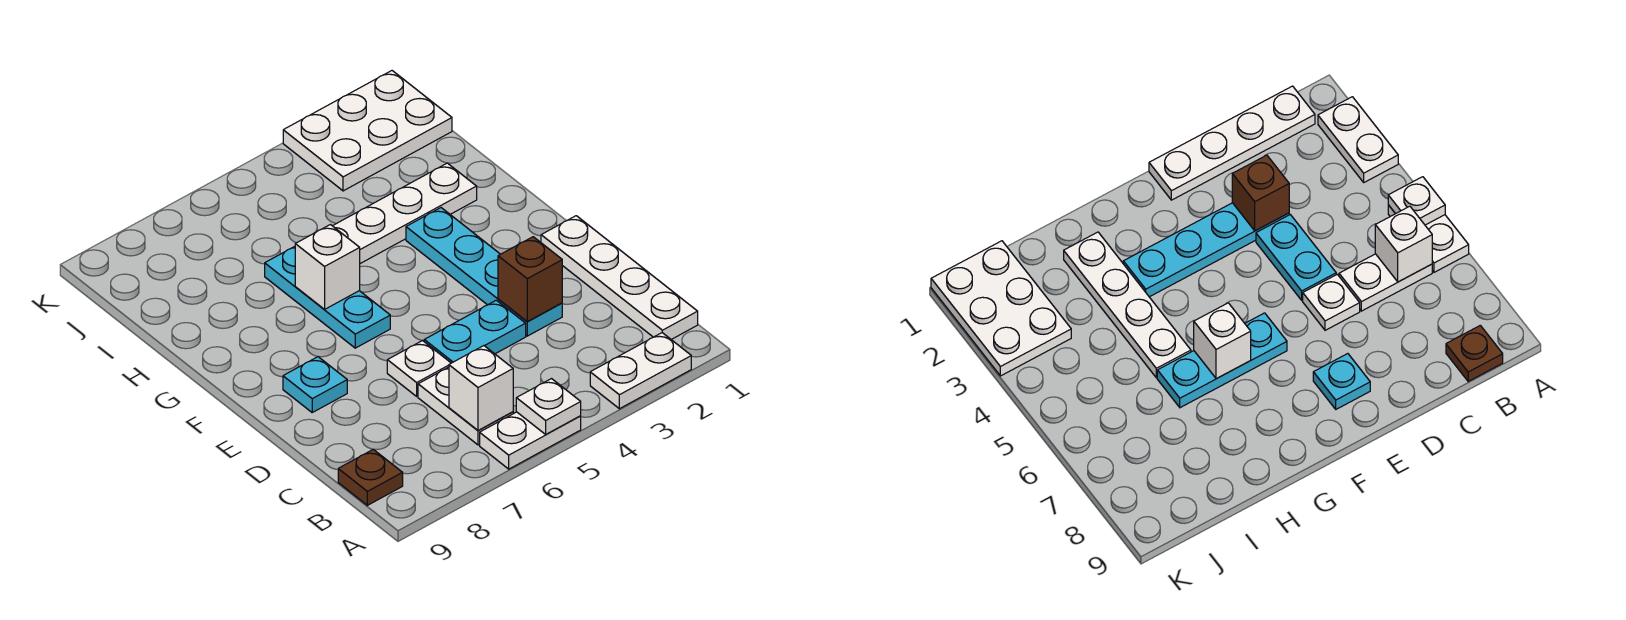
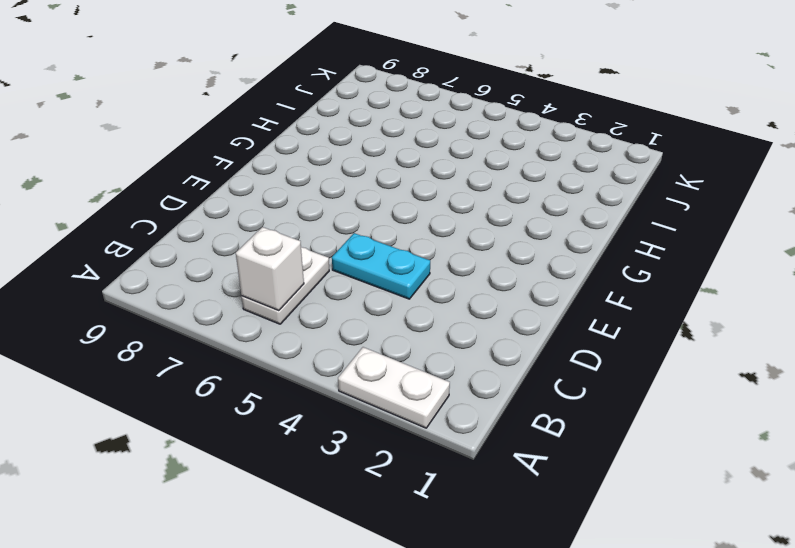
none -> white 1x2 plate [480,412,581,469]
none -> white 1x4 plate [541,216,698,340]
none -> brown 1x1 plate [338,449,403,505]

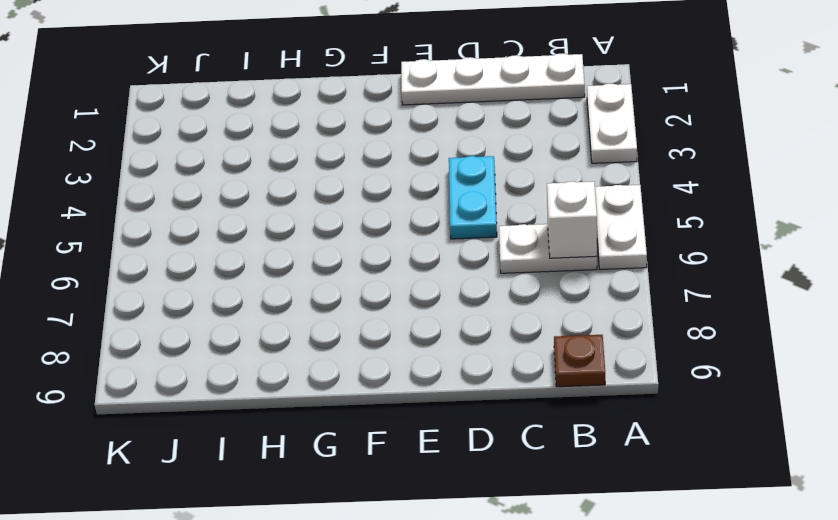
none -> cyan 1x4 plate [406,208,562,336]
none -> white 1x1 plate [387,340,451,396]
none -> cyan 1x1 plate [283,357,347,412]

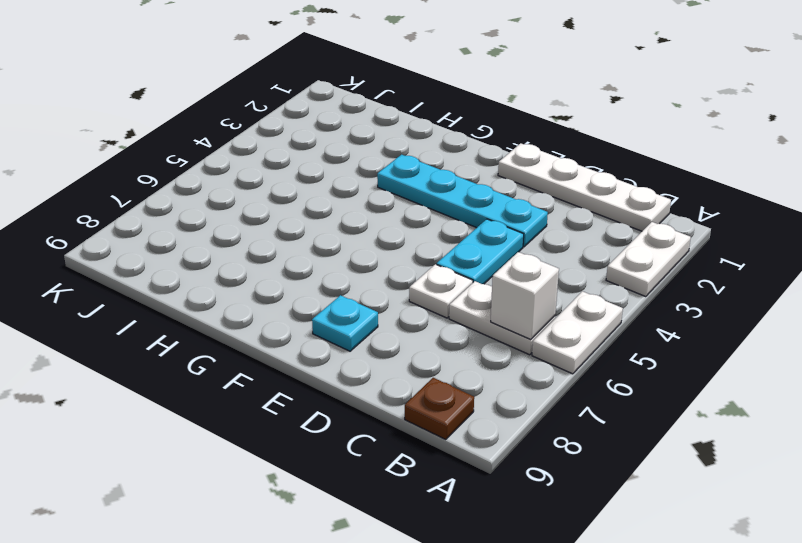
none -> cyan 1x3 plate [265,247,390,348]
none -> white 1x4 plate [333,163,477,264]
none -> white 2x3 plate [283,71,452,191]

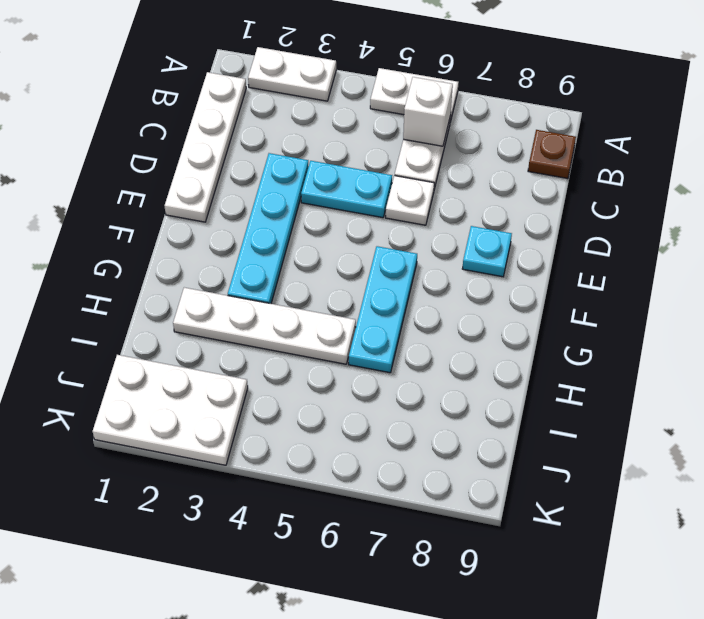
none -> white 1x1 plate [516,379,581,434]
none -> brown 1x1 brick [498,237,562,322]
none -> white 1x1 brick [295,225,360,309]

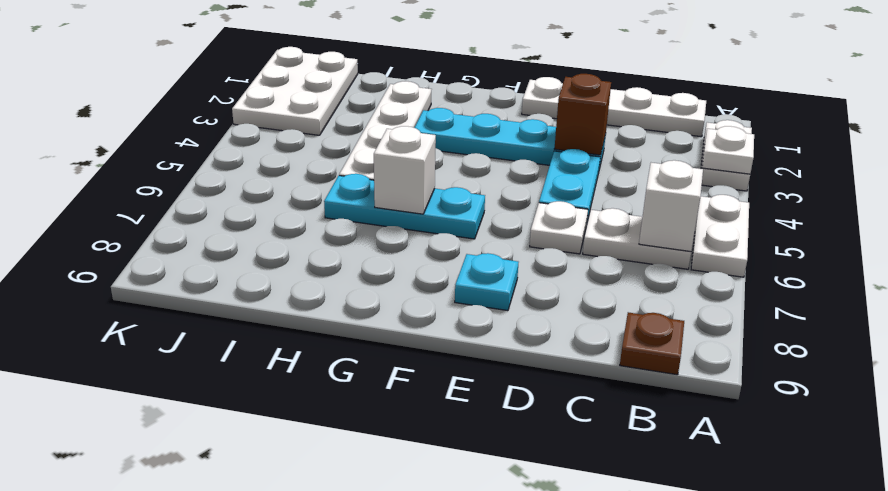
white 1x1 plate [702,126,754,174] -> white 1x1 plate moved to [516,379,581,434]

